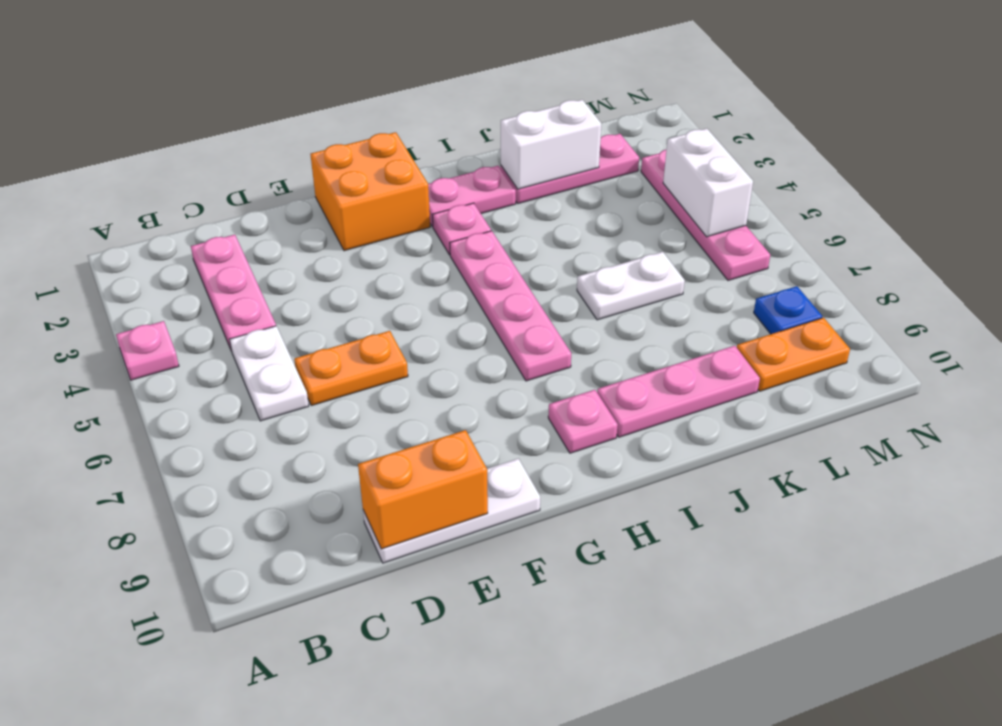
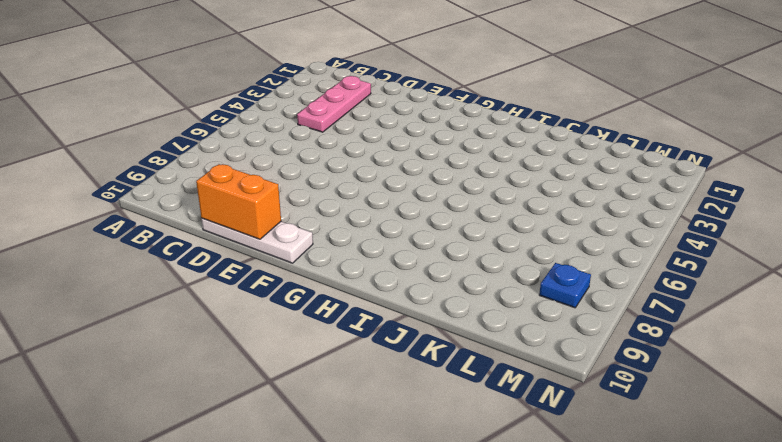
none -> pink 1x1 plate [116,321,179,380]
none -> white 1x2 plate [230,326,309,421]
none -> orange 1x2 plate [294,331,408,406]

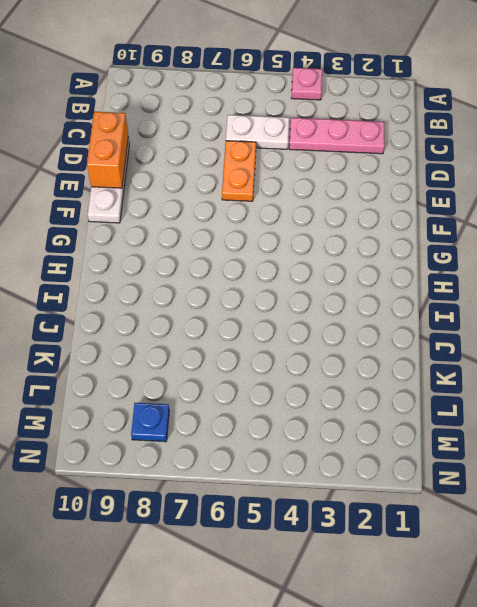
none -> orange 2x2 brick [310,132,430,251]
none -> pink 1x2 plate [428,166,516,227]
none -> pink 1x1 plate [433,203,491,255]

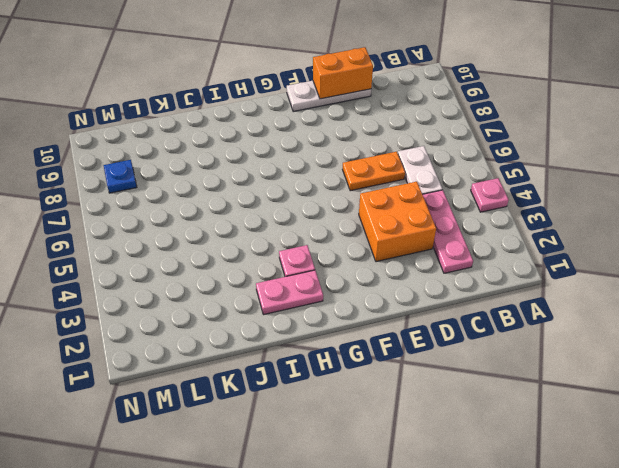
orange 2x2 brick [359,182,436,262] -> orange 2x2 brick moved to [310,132,430,251]
none -> pink 1x4 plate [450,231,571,381]
none -> pink 1x1 plate [548,390,618,453]
none -> pink 1x3 plate [597,346,760,437]

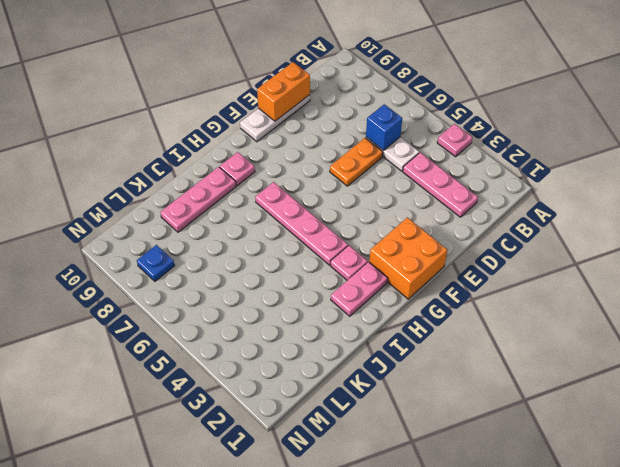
blue 1x1 brick [366,104,402,151] -> none
none -> pink 1x3 plate [501,134,639,203]
none -> white 1x2 plate [577,252,685,320]
none -> orange 1x2 plate [737,318,850,391]

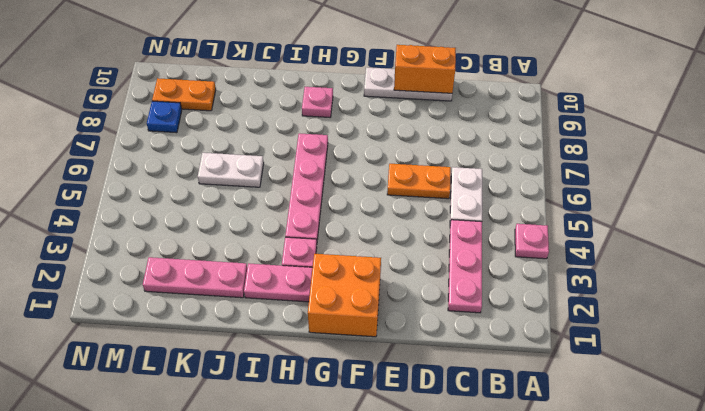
none -> pink 1x3 plate [597,346,760,437]
none -> pink 1x4 plate [641,149,770,280]
none -> white 1x2 brick [501,100,601,189]

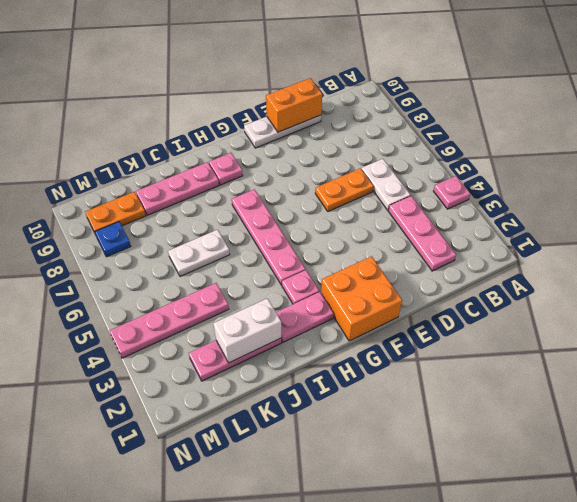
pink 1x4 plate [110,283,229,358] -> pink 1x4 plate turned to [641,149,770,280]
none -> white 1x2 brick [663,129,753,237]

